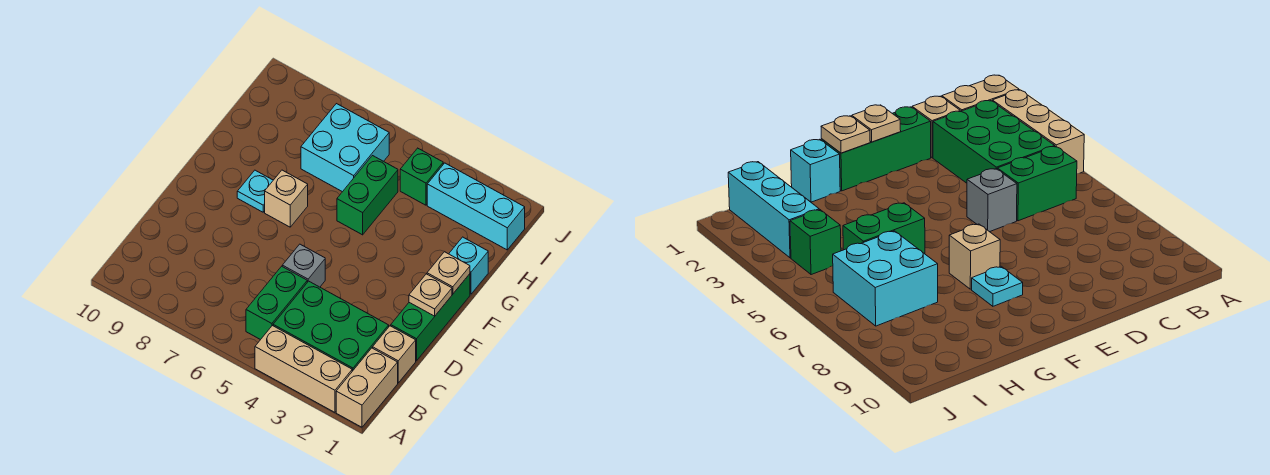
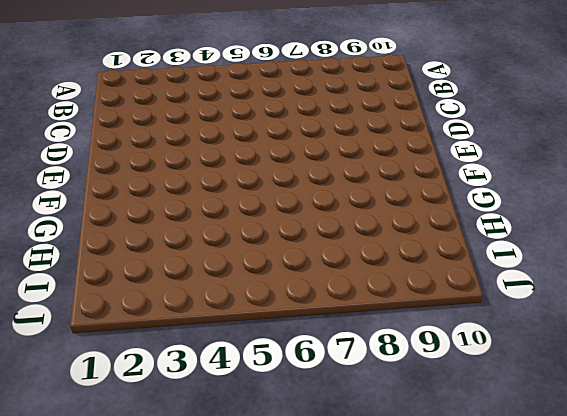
none -> tan 1x2 brick [336,348,398,427]
none -> tan 1x3 brick [255,326,352,412]
none -> green 2x3 brick [273,281,389,371]

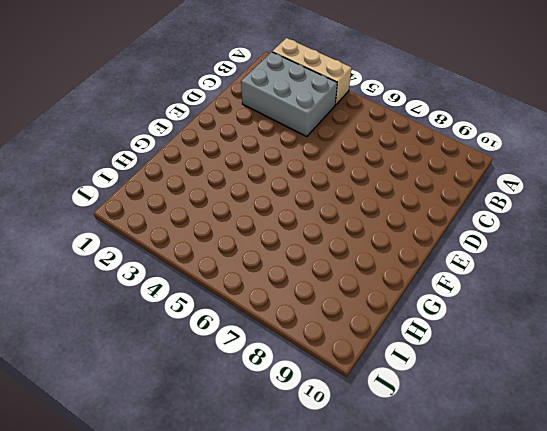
grey 2x3 brick [241,52,337,137] -> green 2x3 brick [273,281,389,371]
none -> tan 1x2 brick [336,348,398,427]
none -> green 1x2 brick [246,266,307,340]
none -> tan 1x1 brick [373,326,416,383]

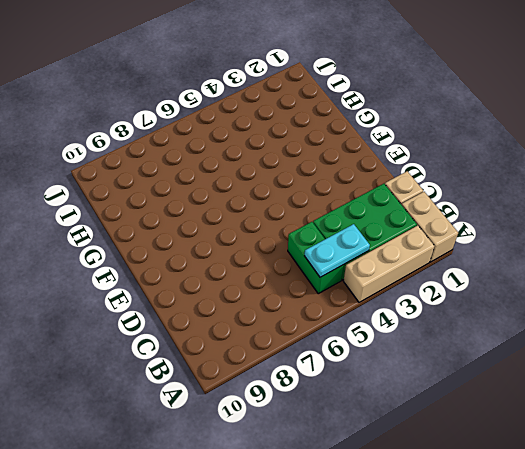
cyan 1x2 plate [305,224,370,277] -> none
none -> green 1x3 brick [391,274,470,361]
none -> grey 1x1 brick [282,244,325,287]
none -> tan 1x1 brick [265,170,308,227]

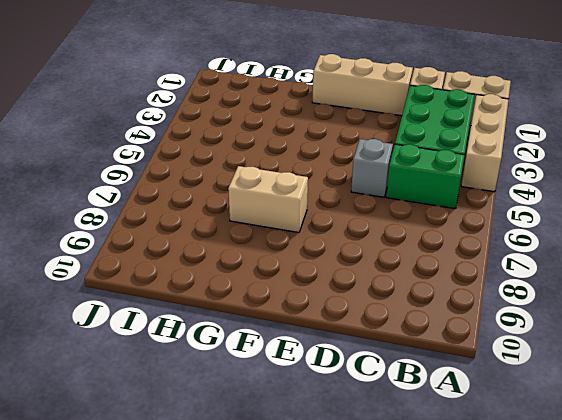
tan 1x3 brick [312,54,413,116] -> green 1x3 brick [391,274,470,361]
tan 1x2 brick [228,166,308,233] -> tan 1x1 brick [265,170,308,227]
none -> cyan 1x1 plate [237,170,273,212]
none -> cyan 1x1 brick [449,237,488,294]
none -> green 1x2 brick [337,156,398,235]

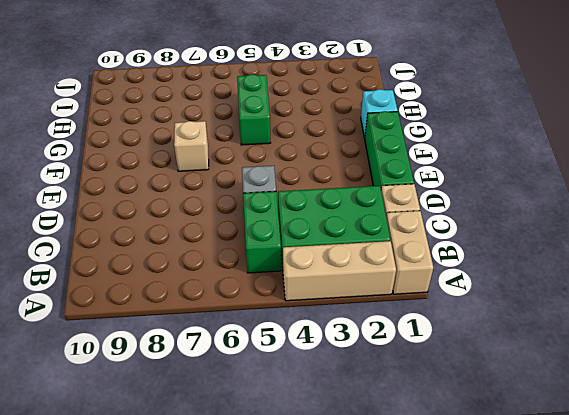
none -> cyan 1x1 plate [237,170,273,212]
none -> cyan 2x2 brick [301,104,389,192]
none -> cyan 1x3 brick [427,163,525,250]

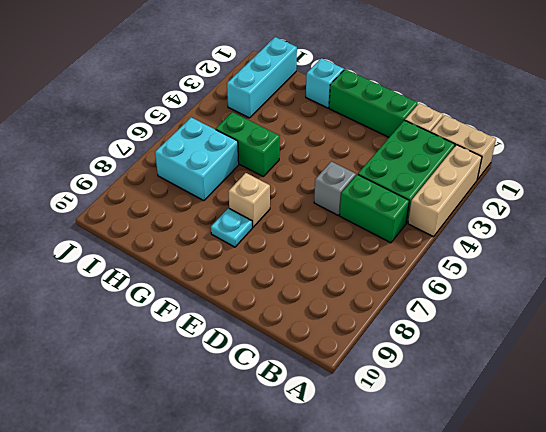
none -> green 1x1 brick [400,148,443,205]
none -> tan 1x1 plate [409,274,452,316]
none -> tan 1x1 plate [427,252,470,294]

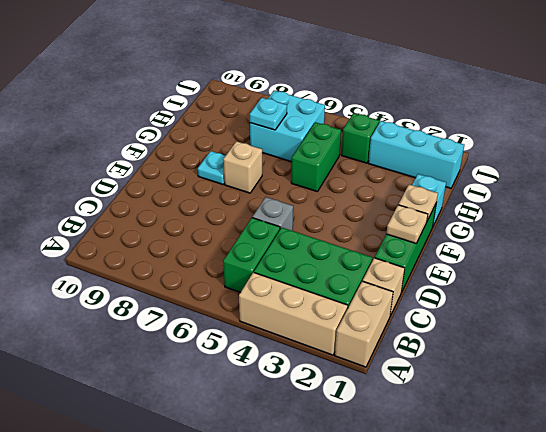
cyan 1x1 plate [250,98,287,130] -> none

